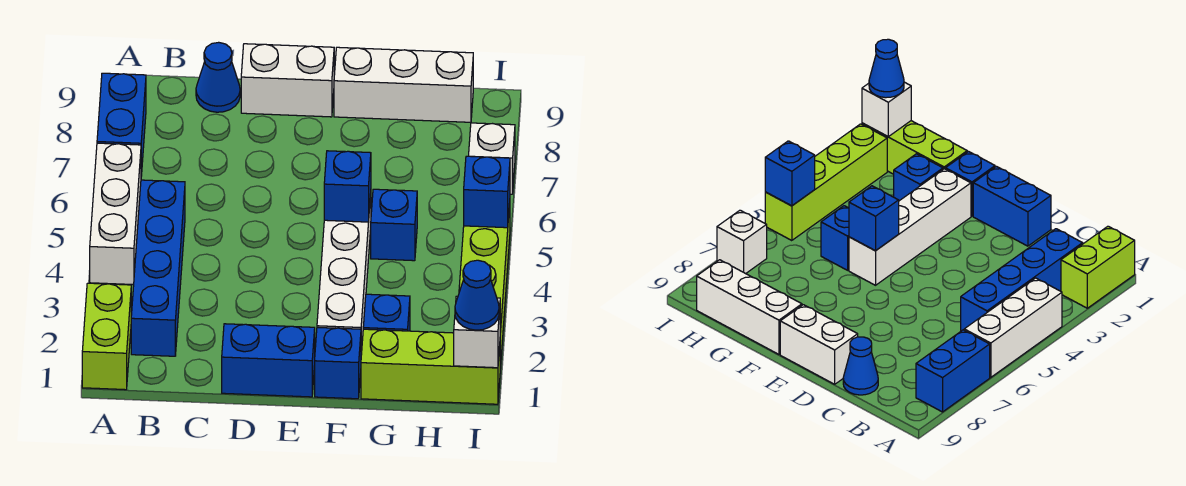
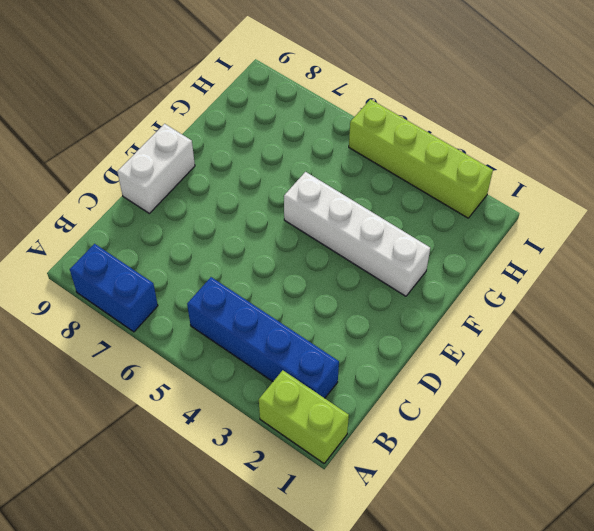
none -> white 1x3 brick [90,143,141,285]
none -> blue 1x1 cone [196,42,240,112]
none -> blue 1x2 brick [222,324,315,397]

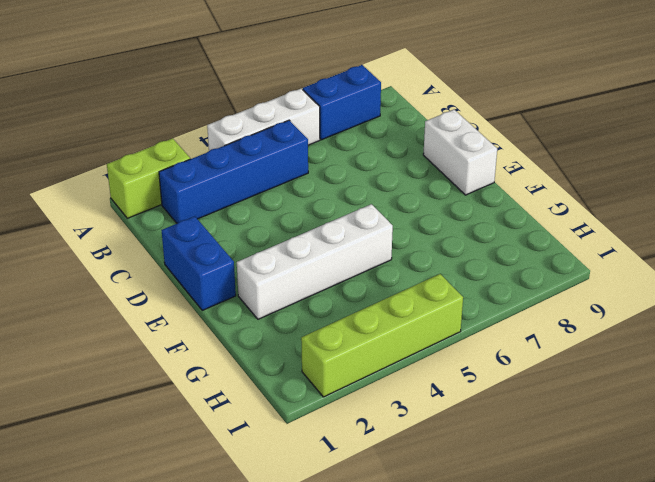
none -> blue 1x1 cone [196,42,240,112]
none -> blue 1x1 brick [315,327,361,399]
none -> white 1x3 brick [334,47,473,122]

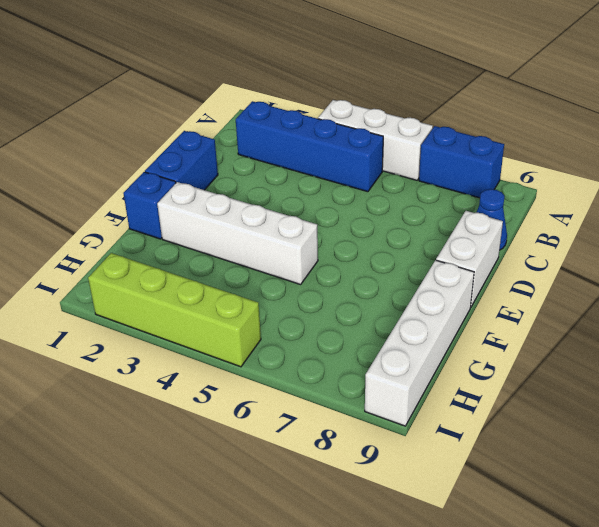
white 1x4 brick [365,260,474,426] -> white 1x3 brick [334,47,473,122]
none -> lime 1x2 brick [82,283,131,390]
none -> lime 1x3 brick [361,329,500,404]
none -> blue 1x1 brick [363,294,410,331]

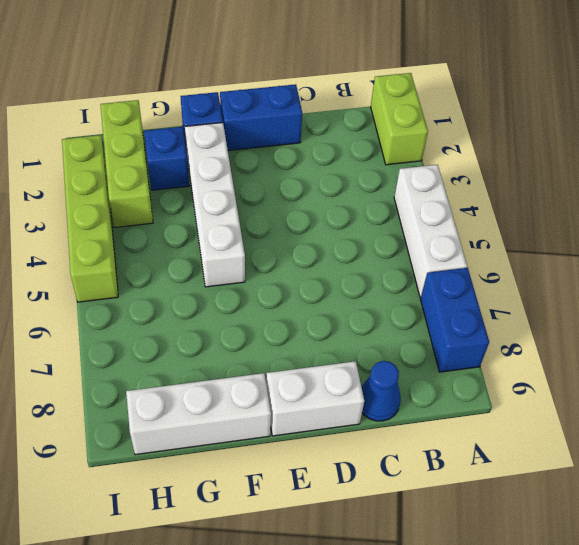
lime 1x3 brick [100,100,153,228] -> lime 1x3 brick turned to [361,329,500,404]
none -> blue 1x4 brick [131,180,185,356]
none -> blue 1x1 brick [371,189,417,261]
none -> white 1x1 brick [469,123,515,194]

